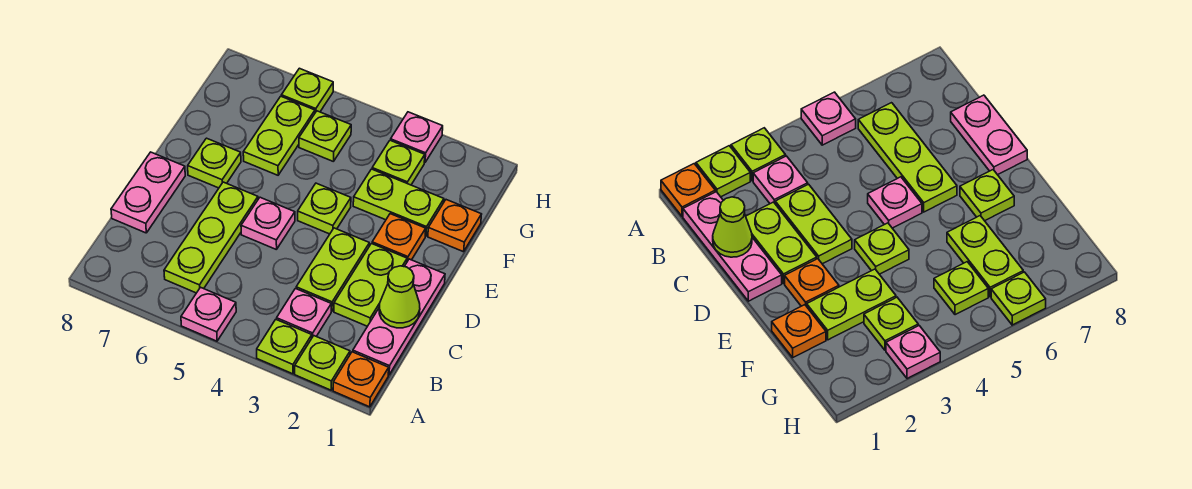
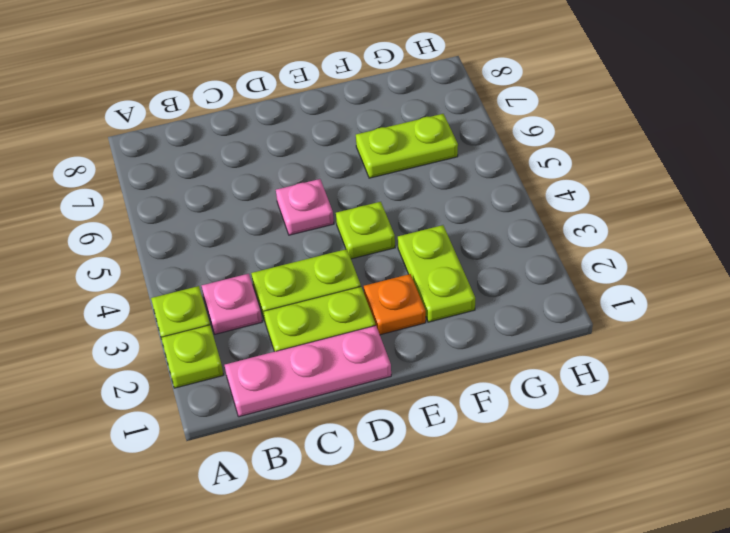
none -> orange 1x1 plate [333,352,389,407]
none -> pink 1x1 plate [181,287,236,341]
none -> lime 1x3 plate [164,182,258,293]

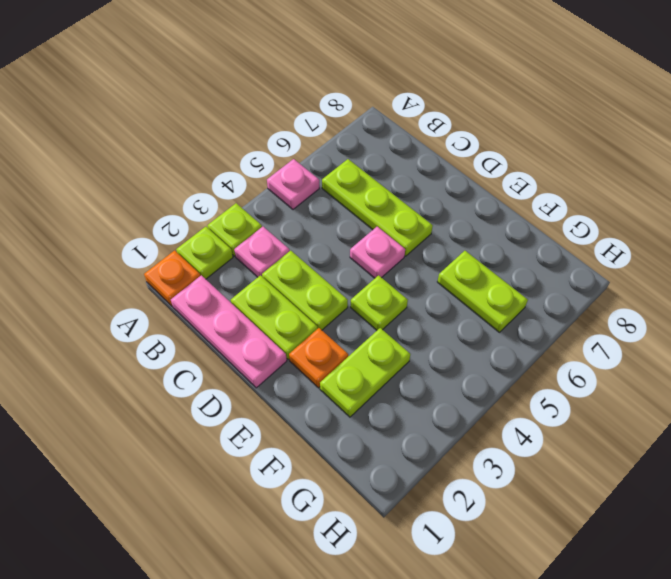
none -> pink 1x2 plate [111,152,185,233]
none -> lime 1x1 plate [188,138,241,188]
none -> orange 1x1 plate [428,200,482,252]

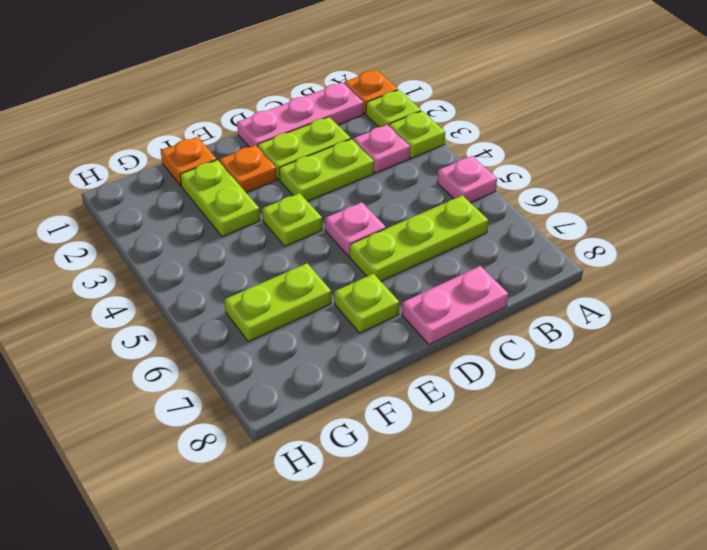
none -> lime 1x1 plate [372,140,425,185]
none -> lime 1x1 plate [299,111,351,162]
none -> pink 1x1 plate [391,112,443,162]

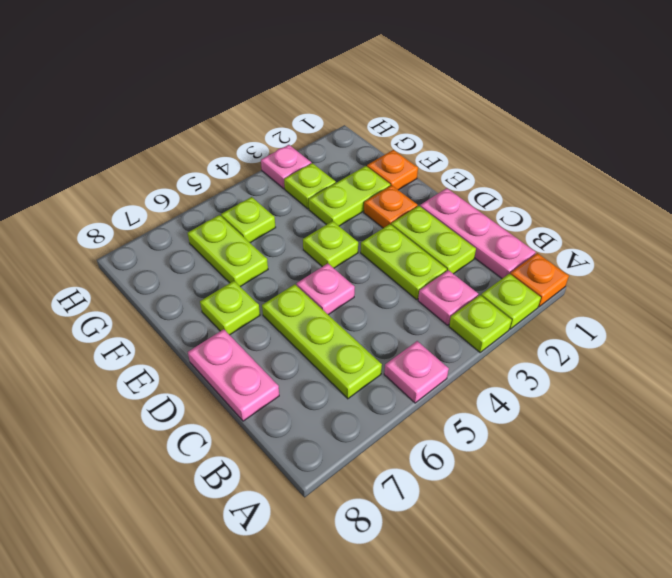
none -> lime 1x1 plate [281,68,333,113]
none -> lime 1x1 cone [379,266,420,328]

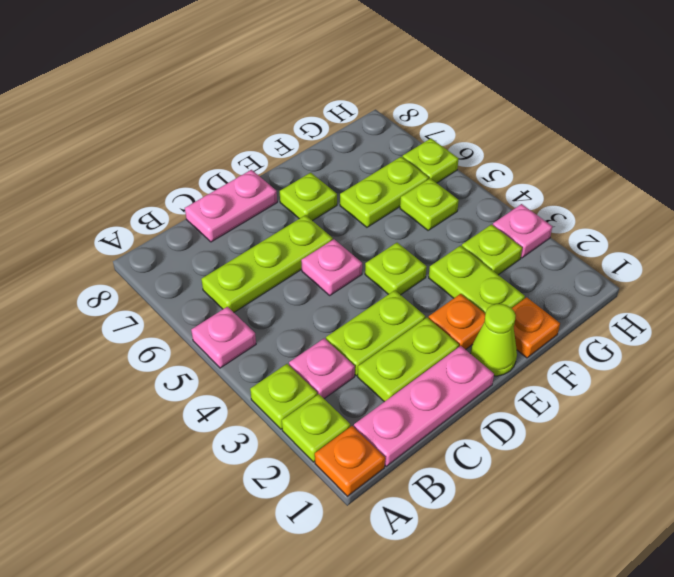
lime 1x1 cone [470,304,517,376] -> lime 1x1 cone moved to [379,266,420,328]

